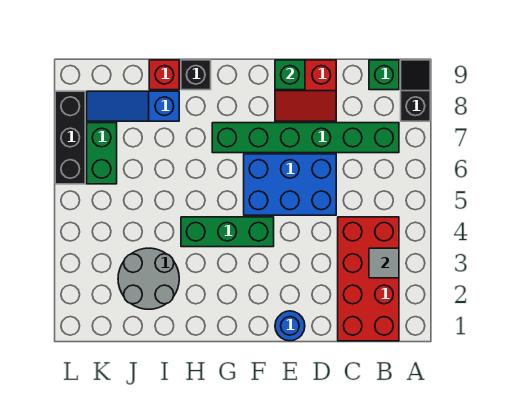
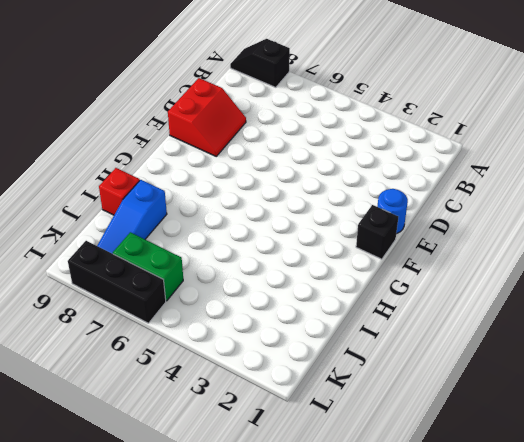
black 1x1 brick [356,205,398,259] -> black 1x1 brick moved to [181,60,211,90]
none -> red 2x4 brick [338,217,399,341]
none -> green 1x6 brick [212,123,399,153]
none -> green 1x1 brick [369,60,399,90]

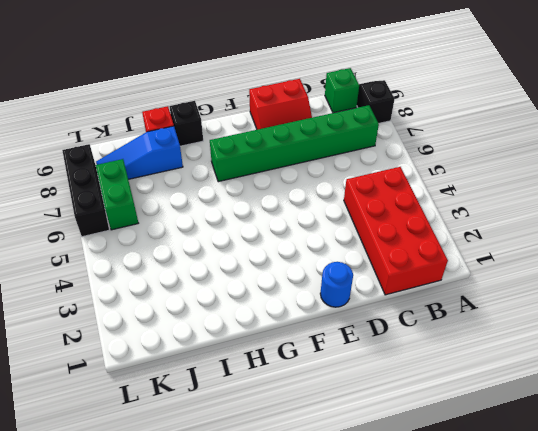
none -> blue 2x3 brick [244,154,336,215]
none -> green 1x3 brick [181,217,274,247]
none -> grey 2x2 round brick [118,248,179,309]

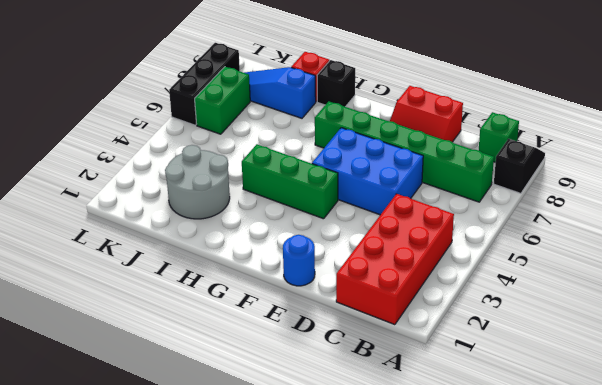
none -> grey 1x1 tile [369,248,399,278]
none -> green 1x1 brick [275,60,305,90]

